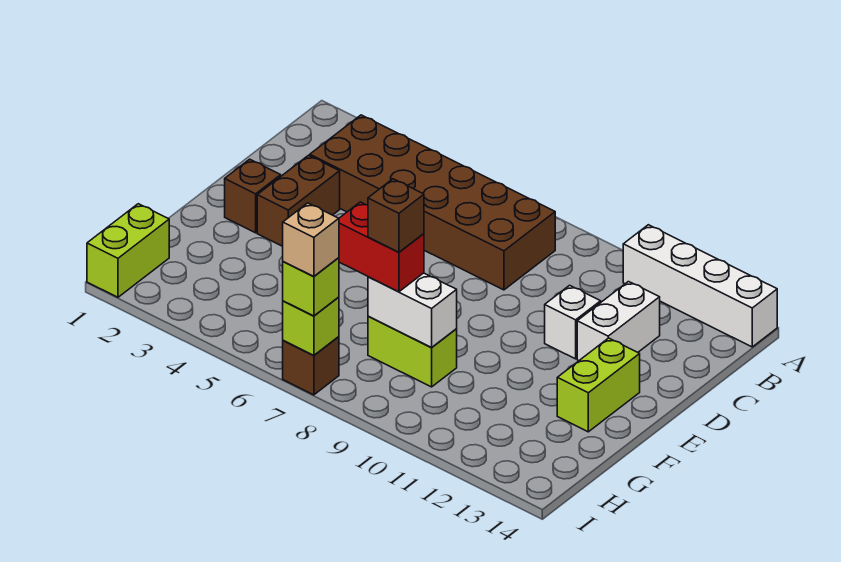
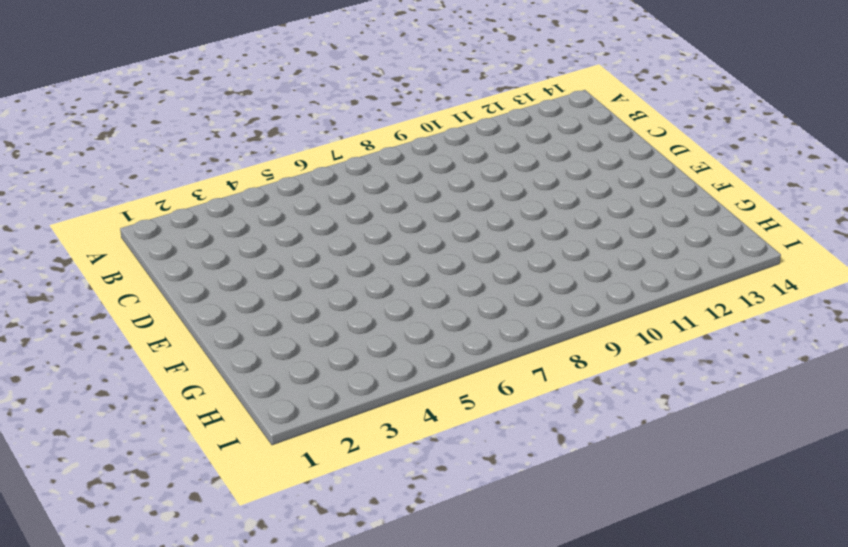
none -> white 1x4 brick [623,225,777,347]
none -> brown 2x6 brick [310,115,555,290]
none -> white 1x2 brick [577,282,660,360]

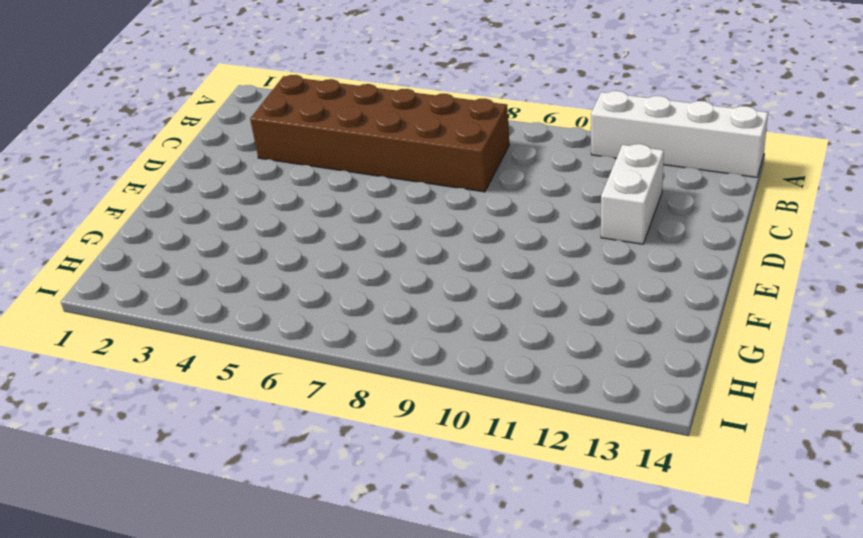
none -> brown 1x2 brick [257,155,340,246]
none -> white 1x1 brick [545,285,601,359]
none -> brown 1x1 brick [225,159,281,233]

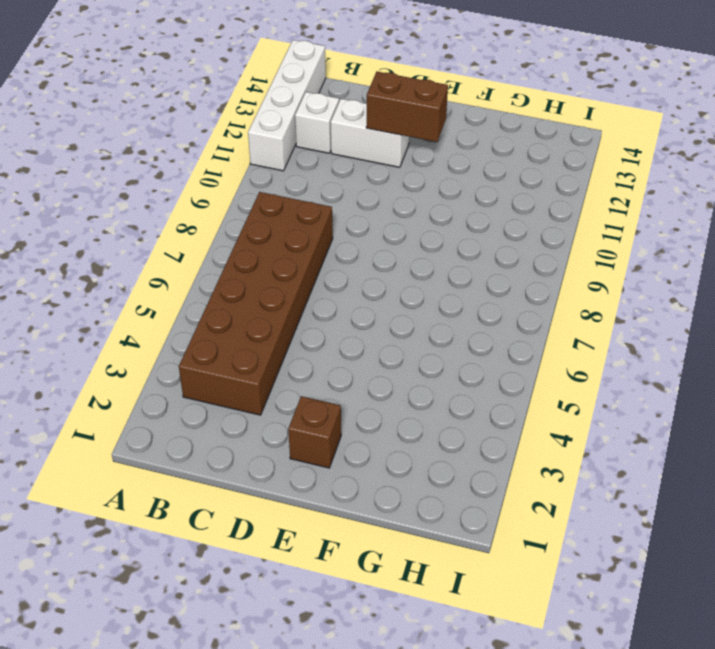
white 1x1 brick [295,92,339,153] -> white 1x1 brick moved to [545,285,601,359]
brown 1x2 brick [366,72,448,142] -> brown 1x2 brick moved to [257,155,340,246]
none -> lime 1x2 brick [557,338,640,432]
none -> lime 1x2 brick [368,316,457,387]
none -> lime 1x2 brick [87,204,169,297]

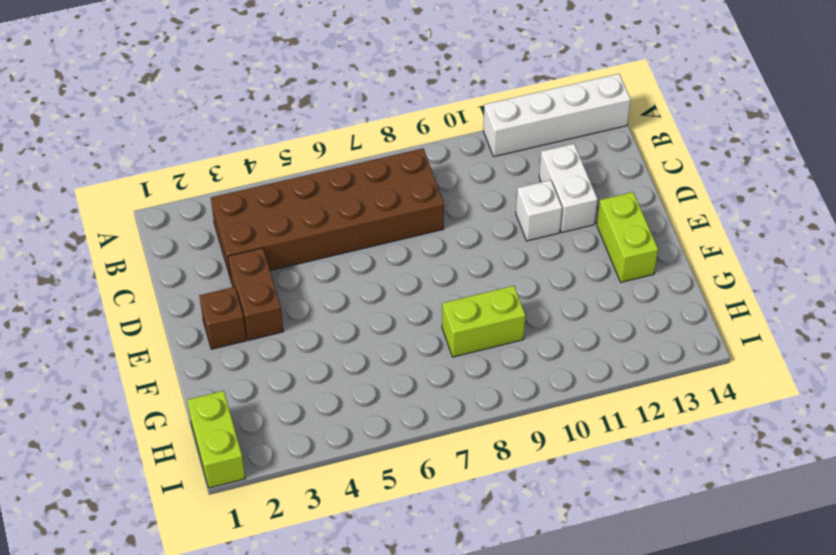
none -> brown 1x1 brick [283,337,339,395]
none -> white 1x2 brick [368,273,457,347]
none -> lime 1x1 brick [283,297,339,356]

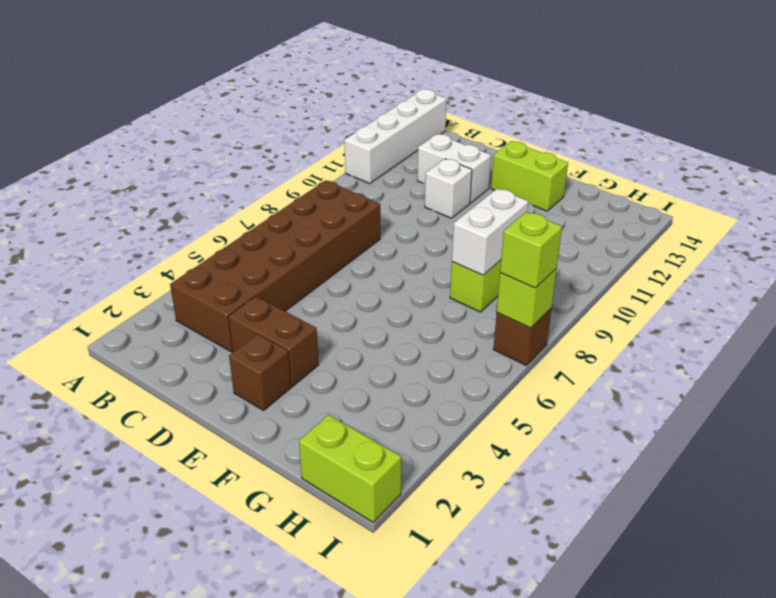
none -> red 1x2 brick [339,202,424,292]
none -> brown 1x1 brick [368,179,424,252]
none -> tan 1x1 brick [283,203,339,276]

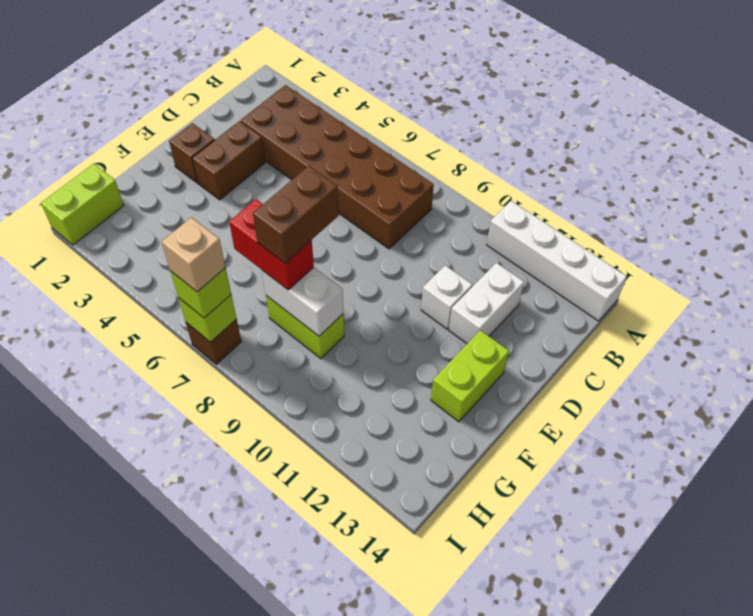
brown 1x2 brick [253,166,339,263] -> brown 1x1 brick [368,179,424,252]

